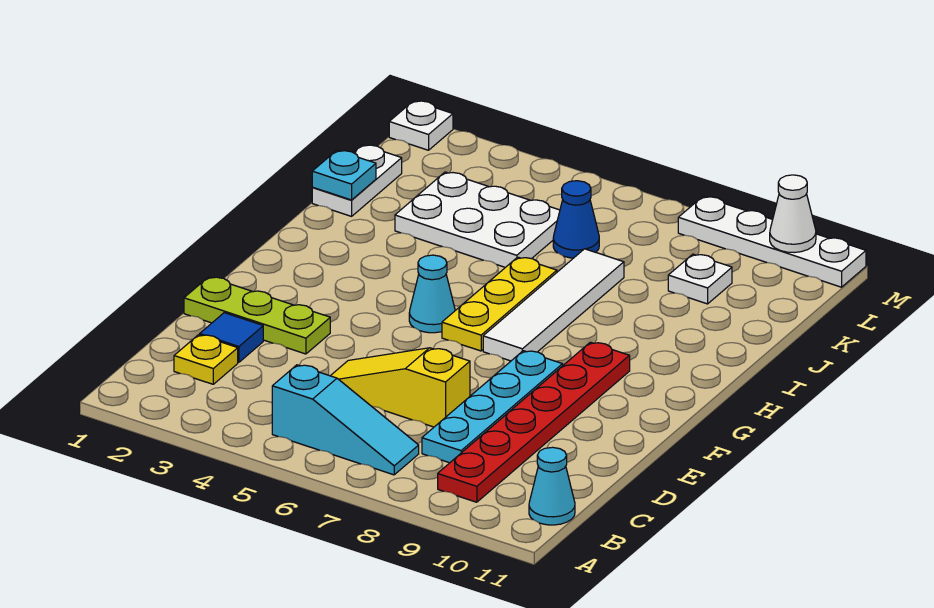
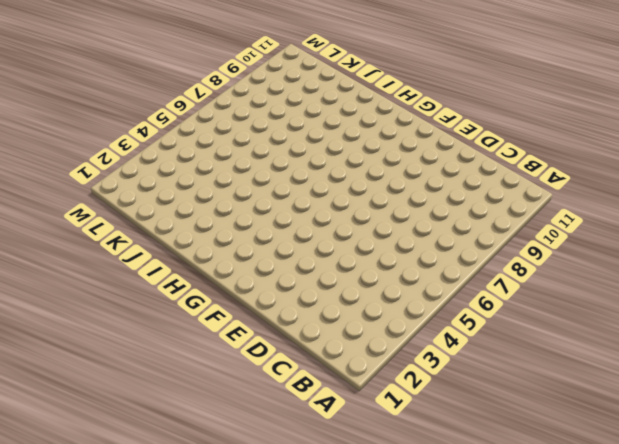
none -> cyan 1x3 slope [272,365,419,475]
none -> red 1x6 plate [438,342,630,502]
none -> cyan 1x1 cone [529,447,575,525]

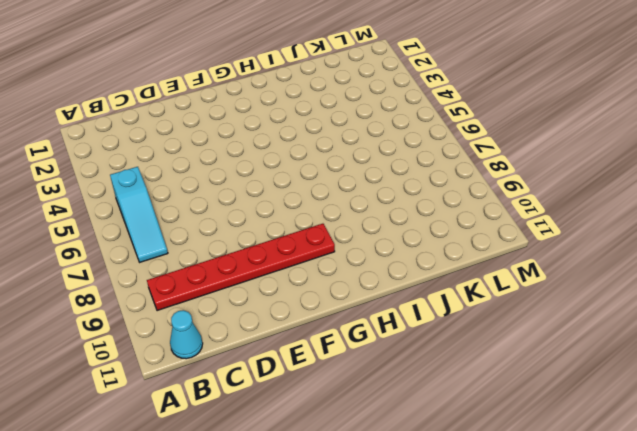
none -> yellow 1x1 plate [174,335,238,384]
none -> cyan 1x4 plate [422,351,563,463]
none -> blue 1x1 tile [200,313,263,362]

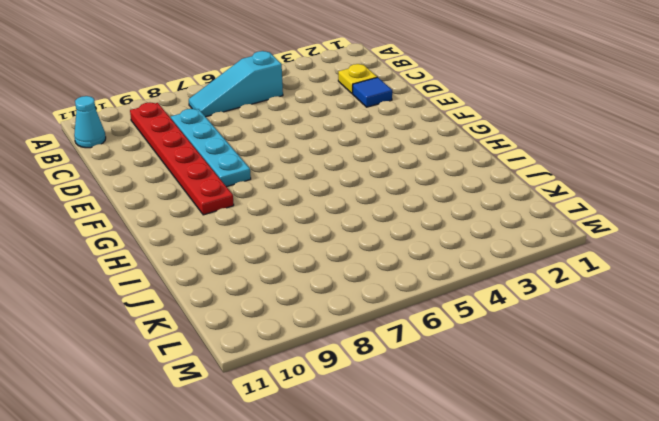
none -> yellow 1x3 slope [331,348,470,427]
none -> lime 1x3 plate [184,277,330,354]
none -> cyan 1x1 cone [409,255,455,333]

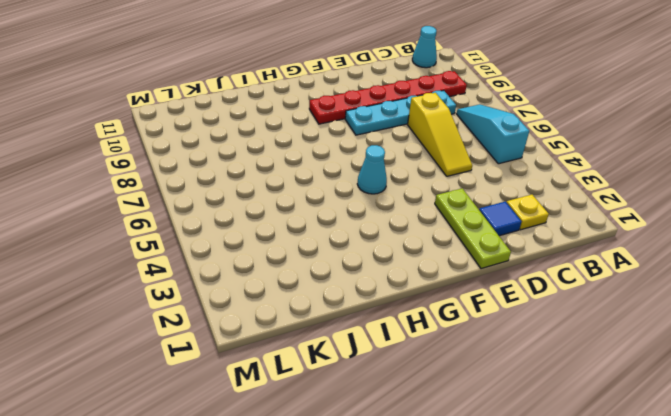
none -> yellow 1x3 plate [442,257,557,351]
none -> white 1x4 tile [483,249,624,361]
none -> white 1x2 plate [312,145,402,216]

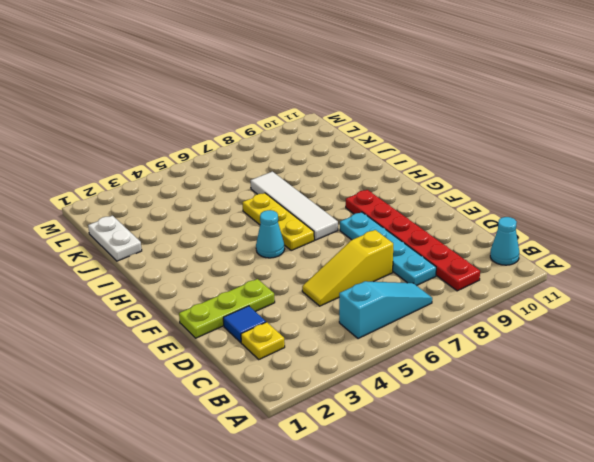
none -> white 2x3 plate [395,172,560,267]
none -> blue 1x1 cone [553,181,599,258]
none -> white 1x1 plate [668,254,732,304]

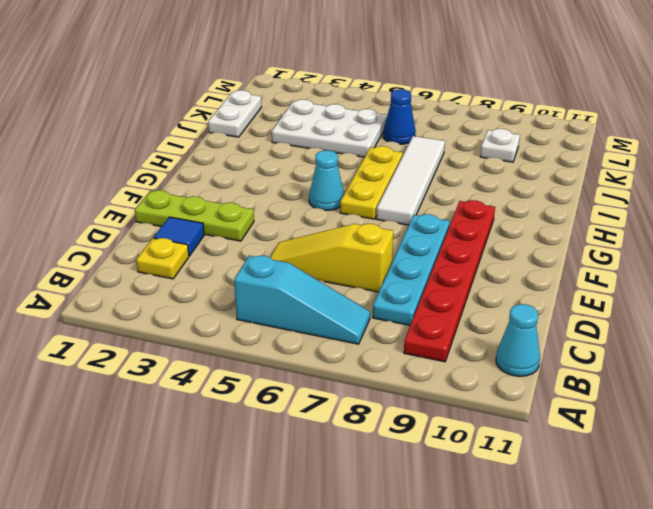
none -> white 1x1 plate [389,101,453,150]
none -> white 1x4 plate [678,197,866,287]
none -> cyan 1x1 plate [312,150,376,200]

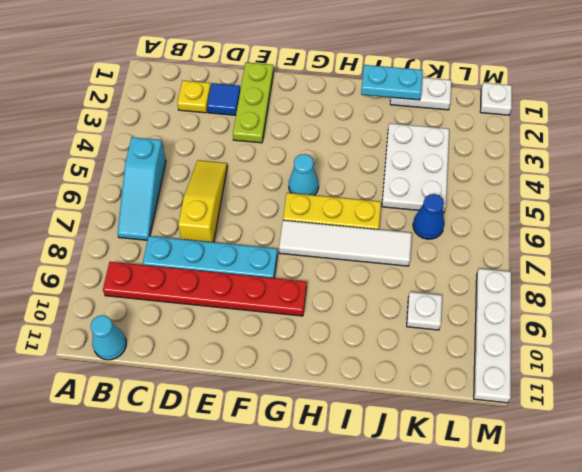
cyan 1x2 plate [361,65,423,100] -> cyan 1x1 plate [312,150,376,200]
none -> white 1x1 cone [770,175,816,253]

